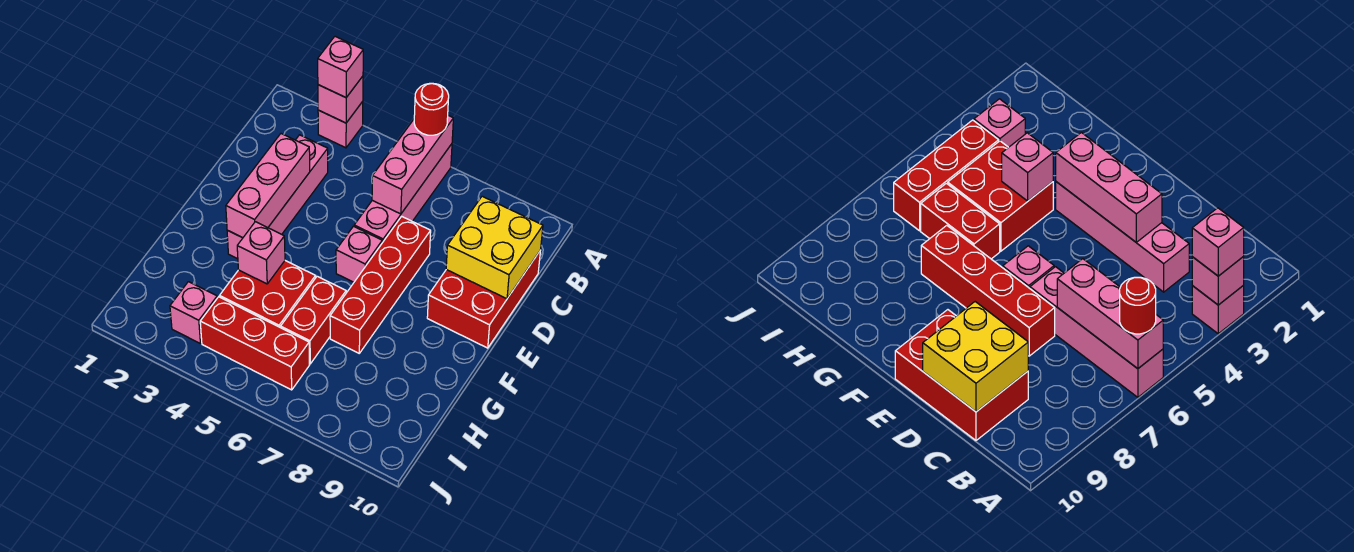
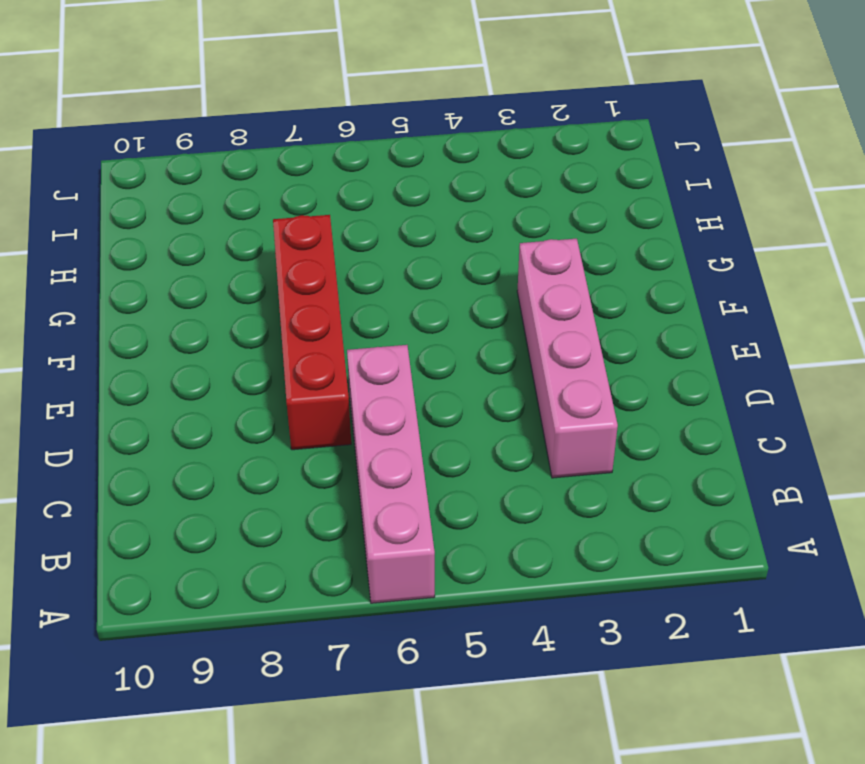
none -> pink 1x1 brick [318,102,363,148]
none -> red 2x3 brick [427,251,540,348]
none -> pink 1x1 brick [336,226,382,282]

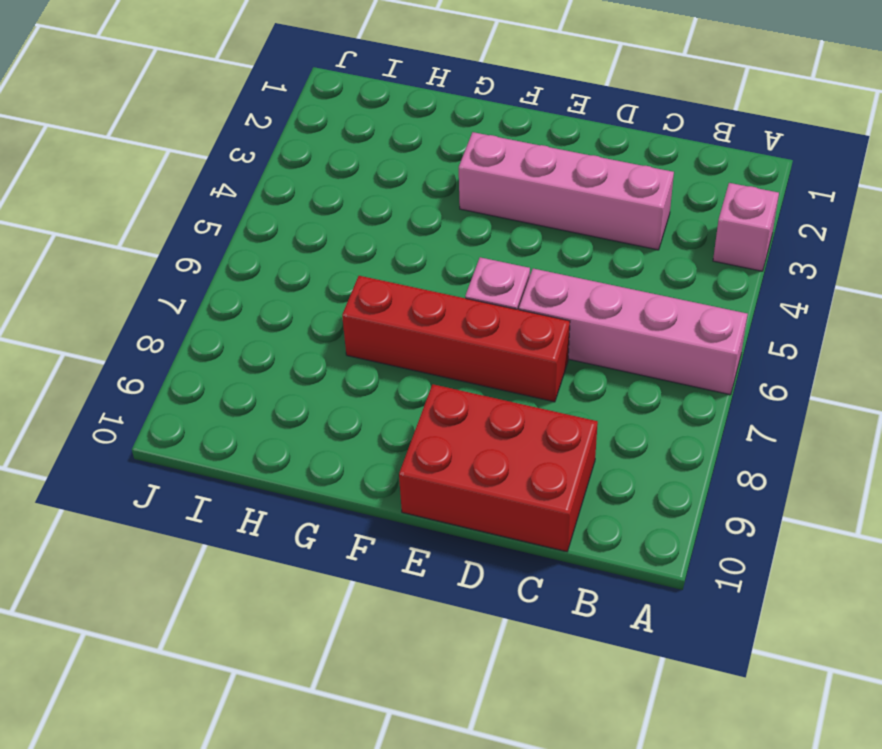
none -> red 2x2 brick [220,261,316,328]
none -> red 1x2 brick [281,276,346,364]
none -> pink 1x1 brick [170,282,217,343]

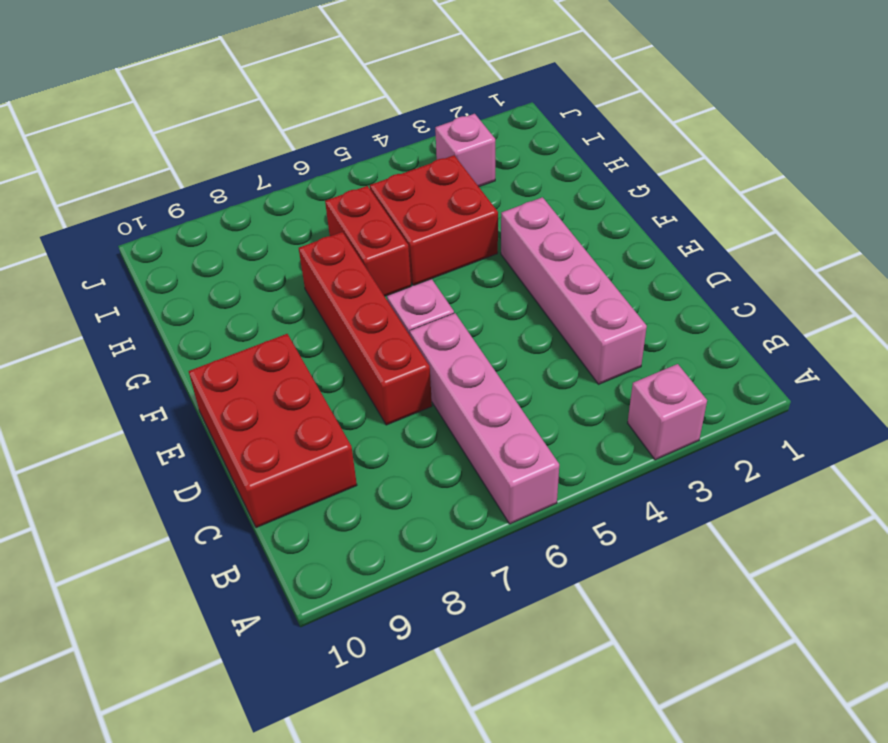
none -> red 1x3 brick [200,297,309,390]
none -> pink 1x1 brick [318,76,363,123]
none -> pink 1x3 brick [372,116,453,214]

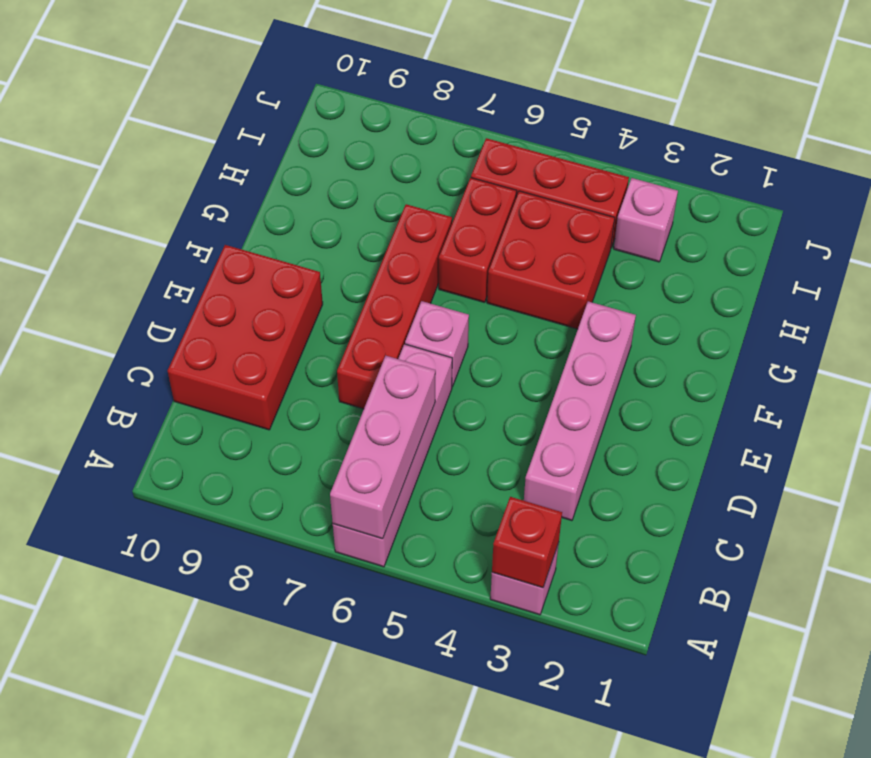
red 1x1 brick [492,497,562,588] -> pink 1x1 brick [318,76,363,123]
none -> yellow 2x2 brick [446,196,543,299]
none -> pink 1x3 brick [226,134,310,238]
none -> pink 1x1 brick [237,222,285,284]

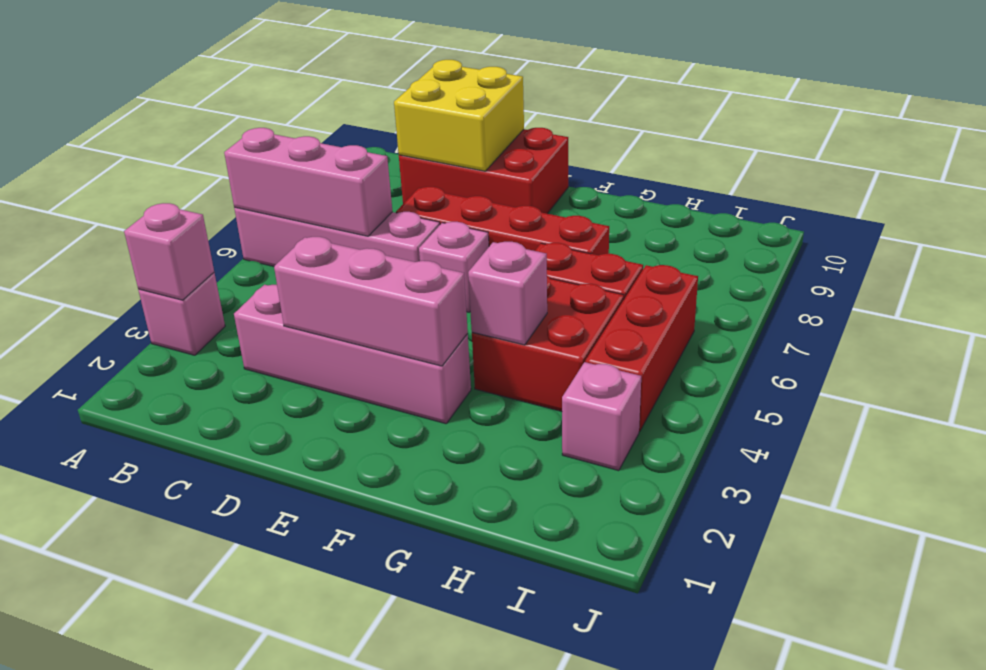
none -> pink 1x1 brick [318,37,363,98]
none -> red 1x1 round brick [414,83,449,135]

